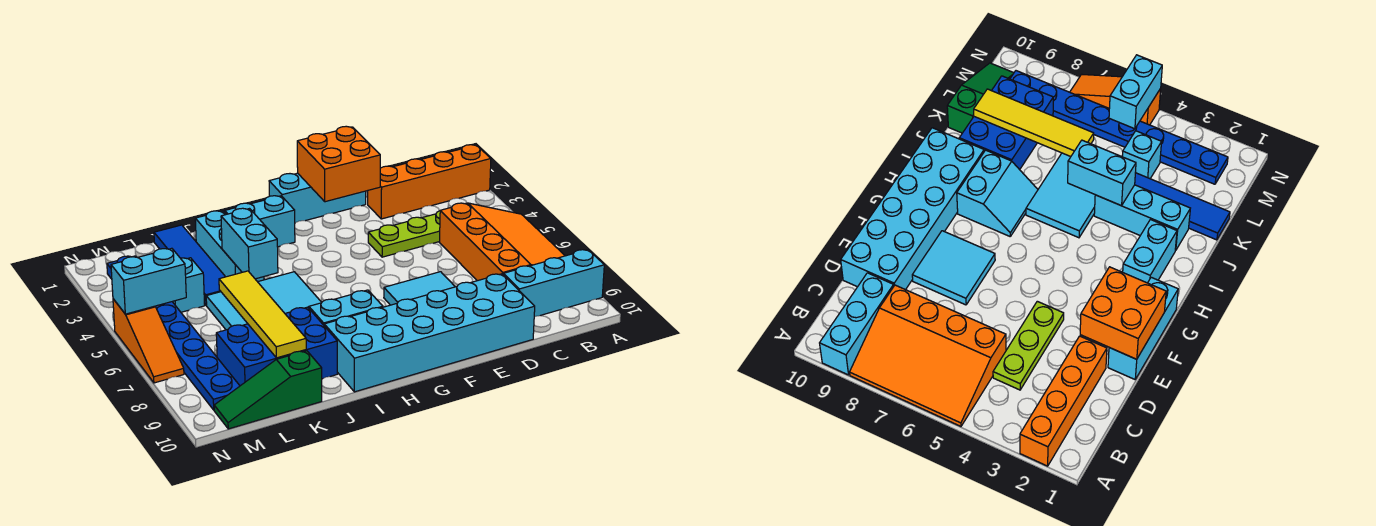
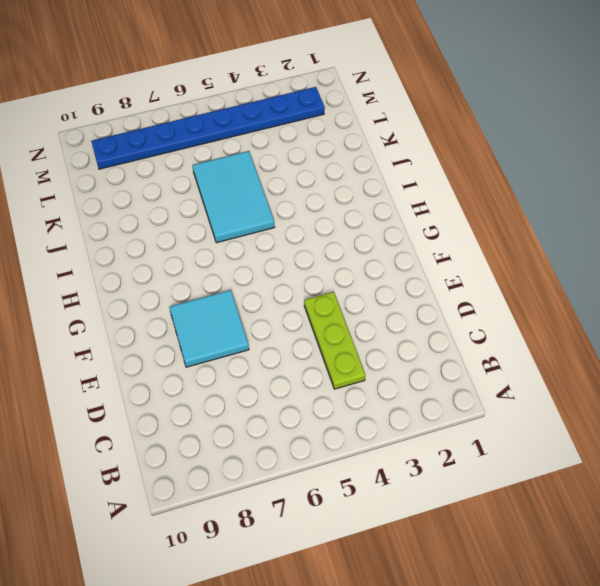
none -> orange 1x4 brick [368,145,491,219]
none -> orange 3x4 slope [439,203,565,281]
none -> cyan 1x3 brick [503,250,604,317]

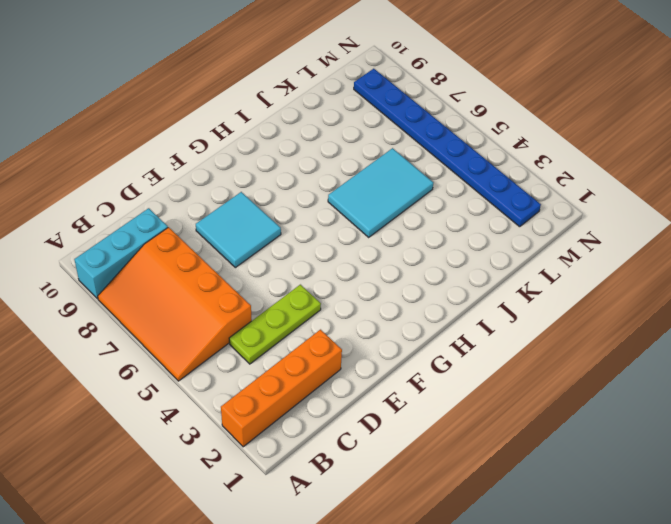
none -> cyan 2x6 brick [324,274,535,392]
none -> cyan 1x3 brick [269,173,366,223]
none -> cyan 1x2 brick [225,196,295,247]

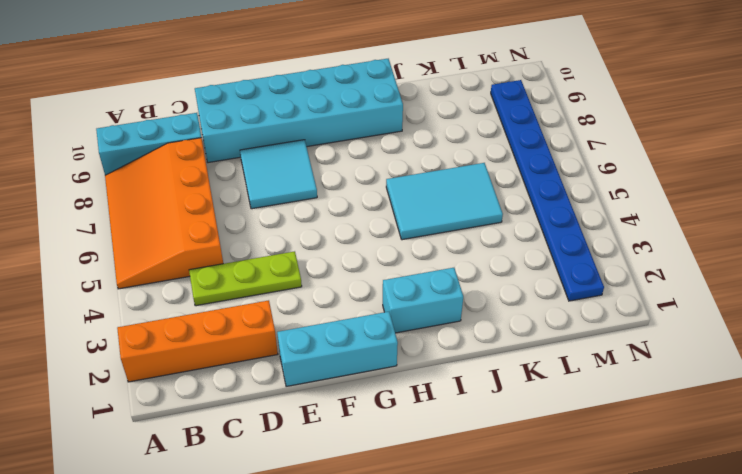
none -> cyan 2x2 slope [308,290,383,325]
none -> cyan 1x3 brick [195,211,264,282]
none -> blue 2x3 brick [216,307,337,386]

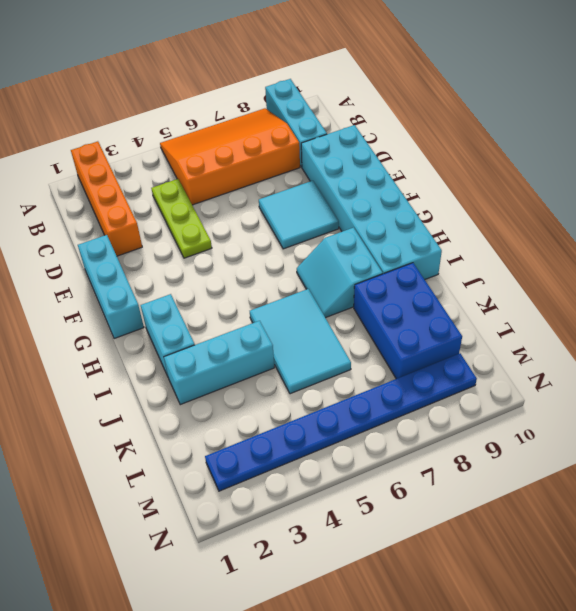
none -> blue 1x4 tile [154,225,225,305]
none -> green 1x3 slope [214,351,322,429]
none -> cyan 1x1 brick [172,258,205,312]

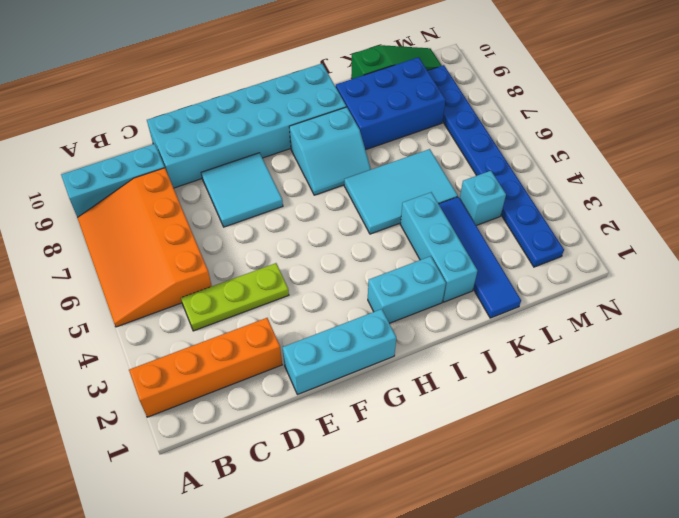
none -> orange 1x3 slope [113,299,184,383]
none -> orange 2x2 brick [297,126,380,202]
none -> cyan 1x2 brick [221,208,278,279]

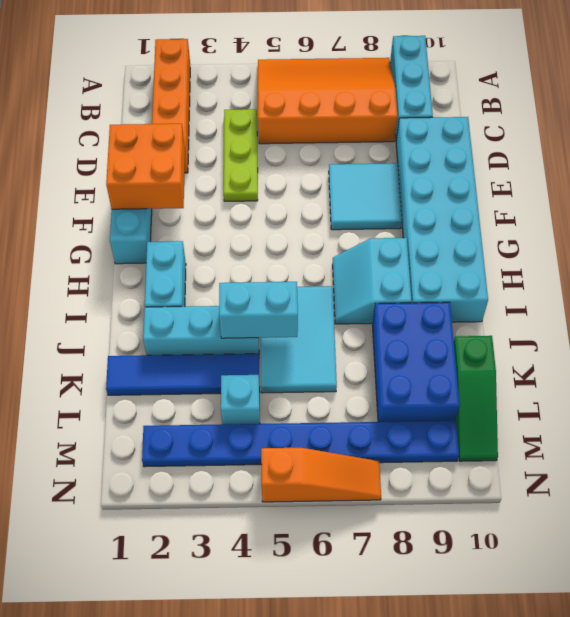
none -> yellow 1x4 tile [219,271,306,358]
none -> cyan 1x2 brick [111,248,186,314]

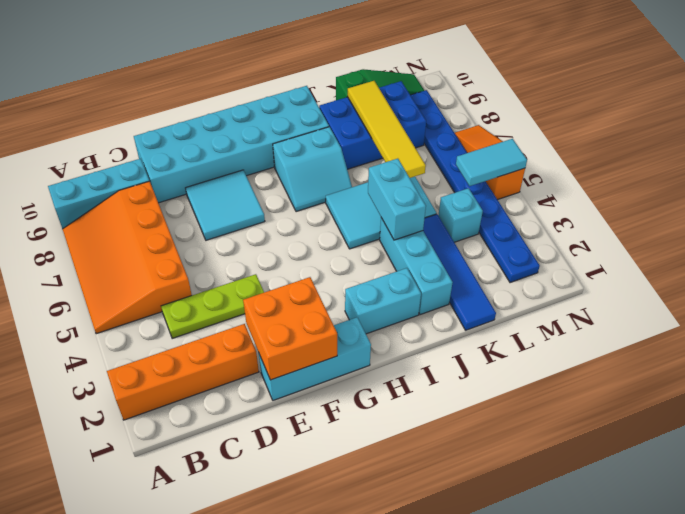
cyan 1x2 tile [456,139,527,186] -> cyan 1x2 brick [111,248,186,314]

